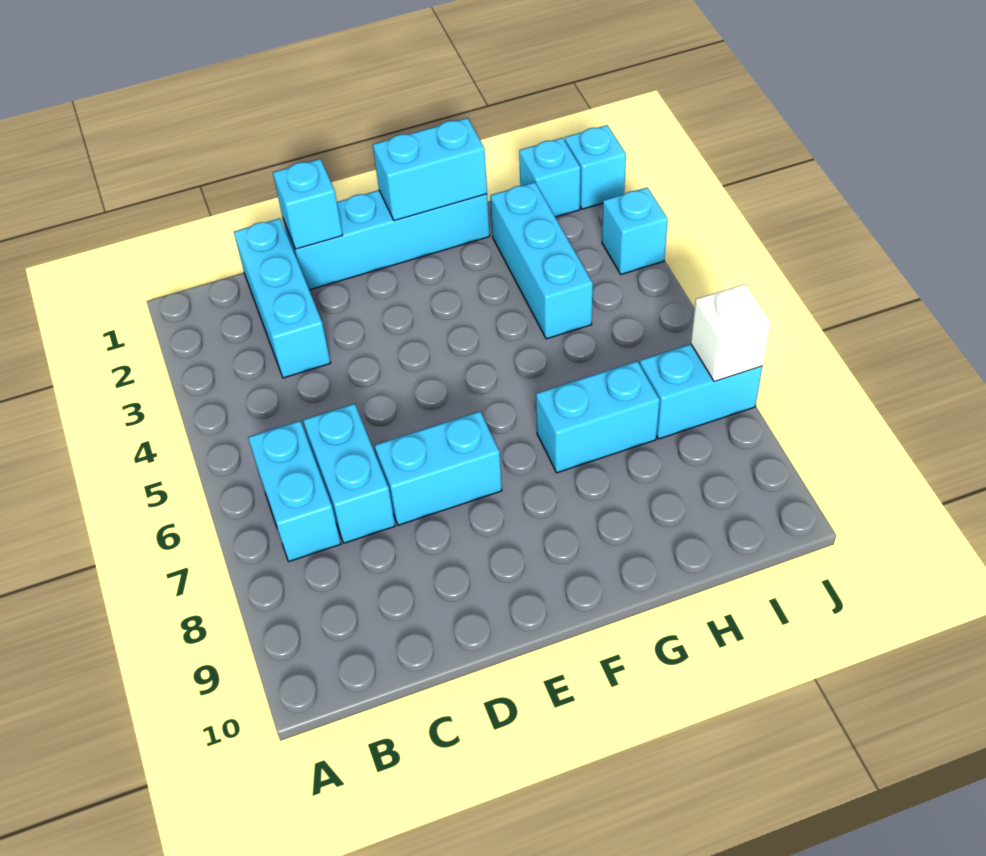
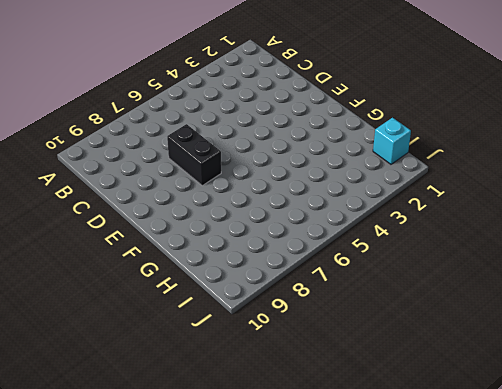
black 1x2 brick [167,124,221,186] -> cyan 1x2 brick [375,411,502,525]
none -> cyan 1x2 brick [248,421,341,562]
none -> cyan 1x3 brick [234,218,330,378]
none -> cyan 1x2 brick [303,404,395,543]

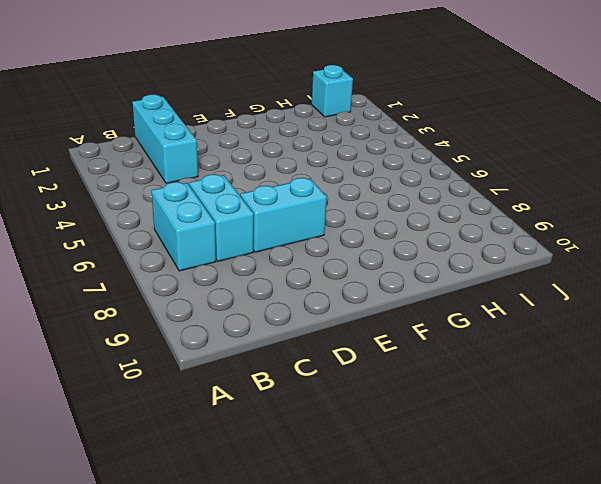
none -> cyan 1x4 brick [283,190,490,290]
none -> cyan 1x2 brick [536,361,660,473]
none -> cyan 1x3 brick [490,182,593,339]

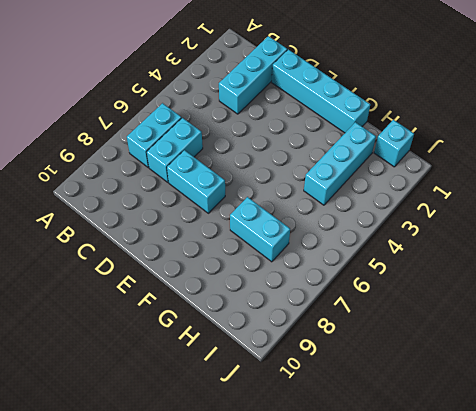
none -> cyan 1x2 brick [640,344,762,439]
none -> cyan 1x1 brick [565,125,626,209]
none -> cyan 1x1 brick [602,187,668,274]

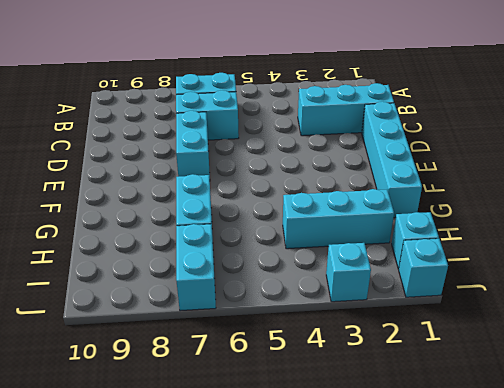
none -> cyan 1x1 brick [273,159,342,249]
none -> cyan 1x2 brick [373,118,487,221]
none -> white 1x1 brick [691,284,770,381]

